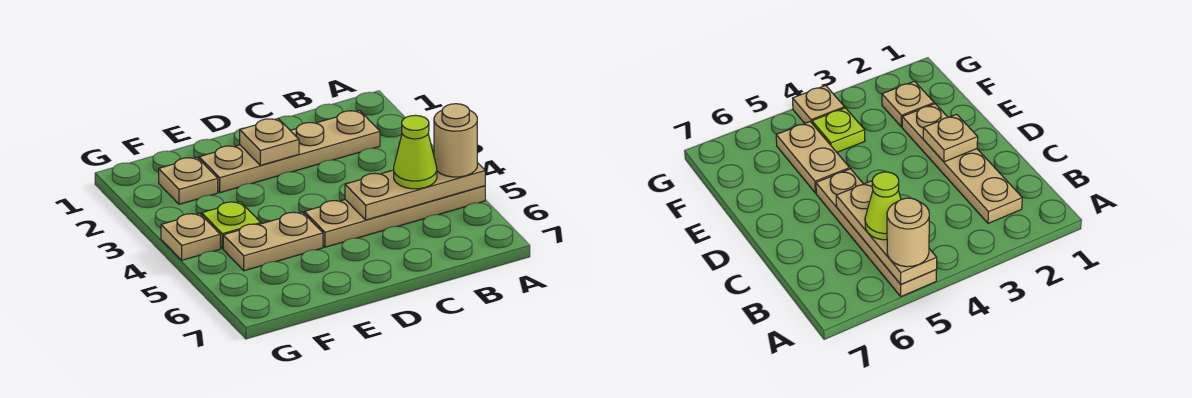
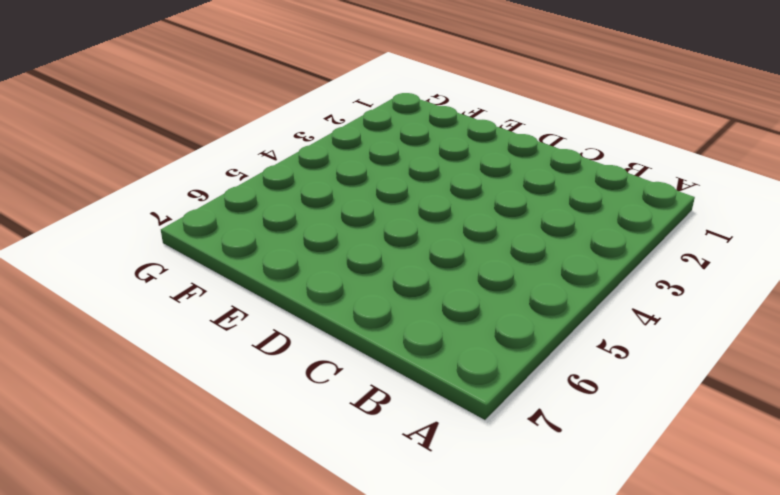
none -> tan 1x4 plate [304,186,485,247]
none -> tan 1x4 plate [199,110,380,193]

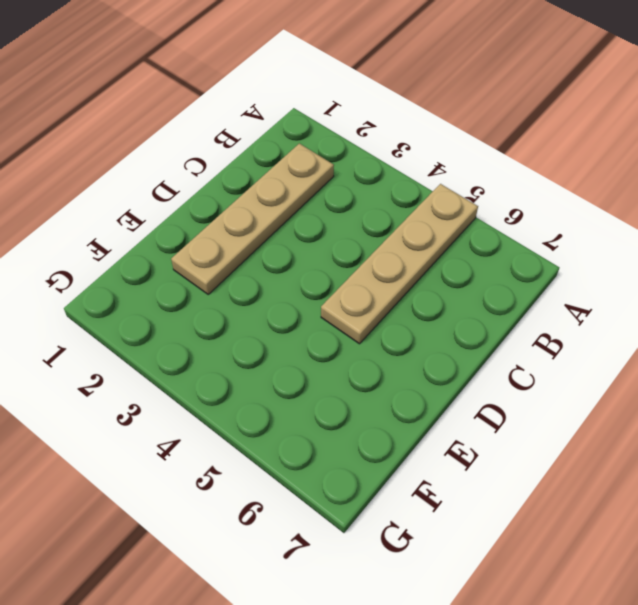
none -> tan 1x2 plate [223,212,323,271]
none -> tan 1x1 plate [159,158,218,204]

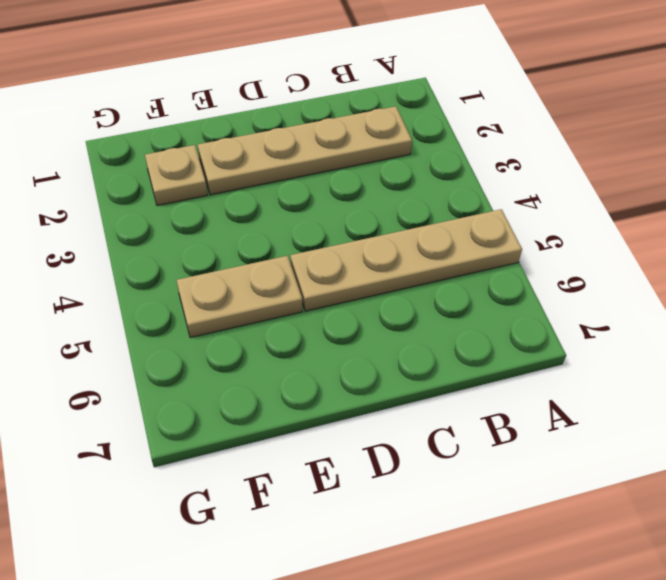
none -> lime 1x1 plate [202,202,261,249]
none -> tan 1x1 plate [161,213,220,260]

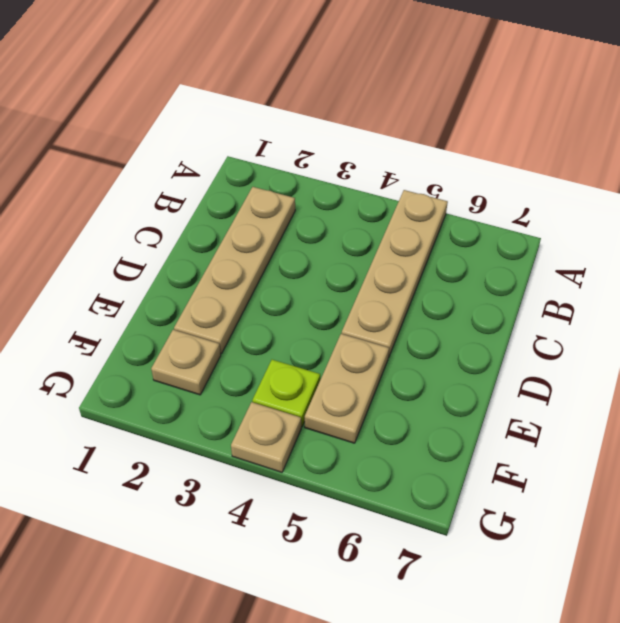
none -> tan 1x3 plate [345,163,485,220]
none -> tan 1x1 plate [240,119,299,165]

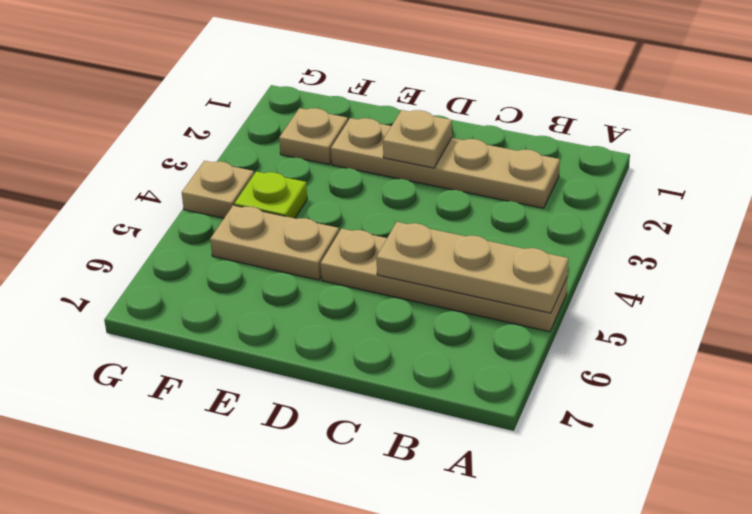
none -> tan 1x1 round brick [434,104,477,177]
none -> lime 1x1 cone [394,115,437,189]

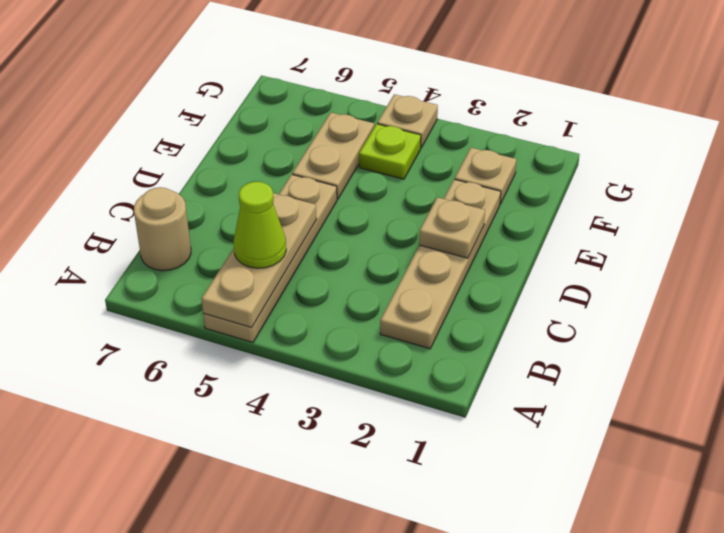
tan 1x1 round brick [134,187,191,271] -> tan 1x1 round brick moved to [434,104,477,177]

